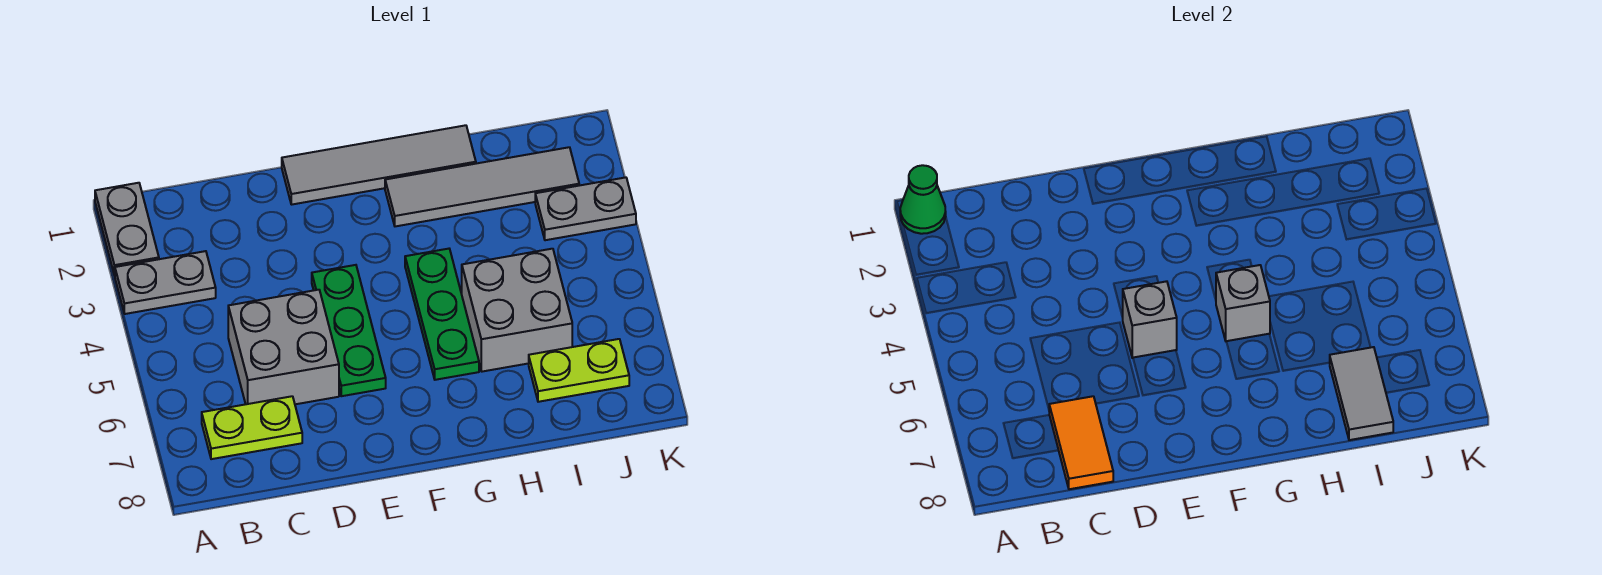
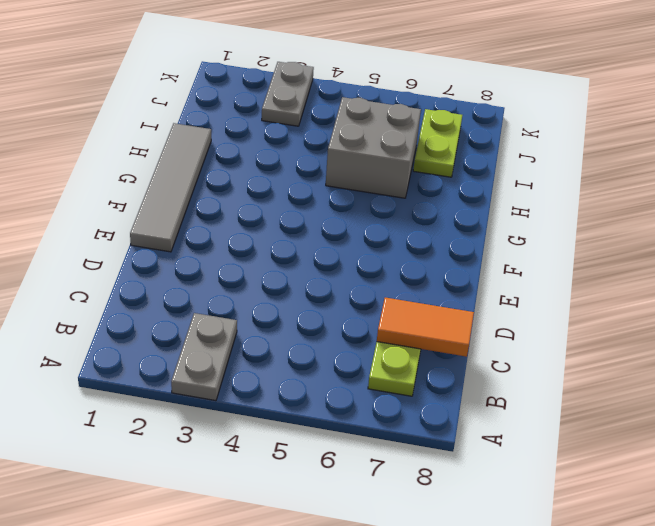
none -> grey 1x2 plate [95,183,159,275]
none -> grey 2x2 brick [228,290,339,404]
none -> green 1x3 plate [312,265,386,396]

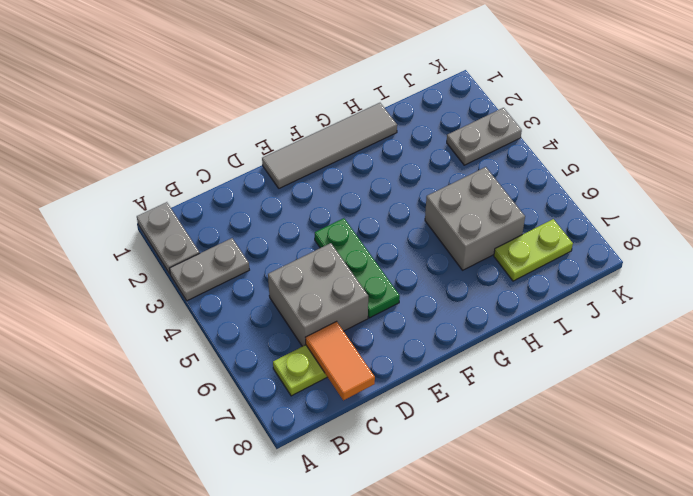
none -> grey 1x4 tile [385,147,579,226]
none -> green 1x3 plate [405,249,479,380]
none -> green 1x1 cone [900,165,946,234]

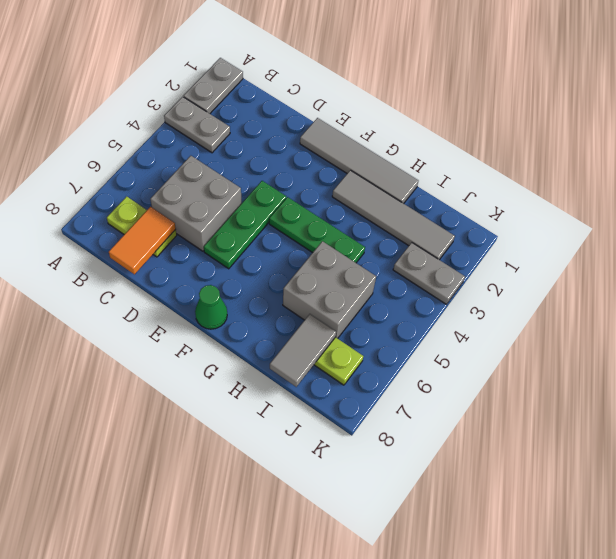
green 1x3 plate [269,197,365,263] -> green 1x3 plate turned to [405,249,479,380]
green 1x1 cone [195,285,227,329] -> green 1x1 cone moved to [900,165,946,234]
none -> grey 1x1 brick [1123,281,1177,358]
none -> grey 1x1 brick [1216,265,1270,341]

